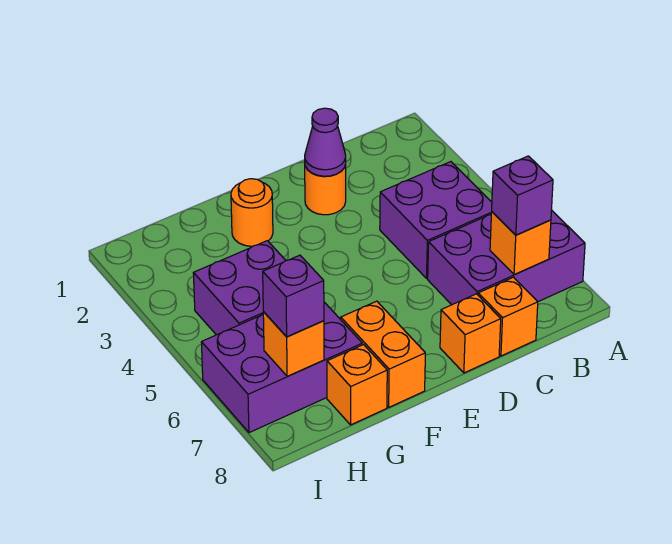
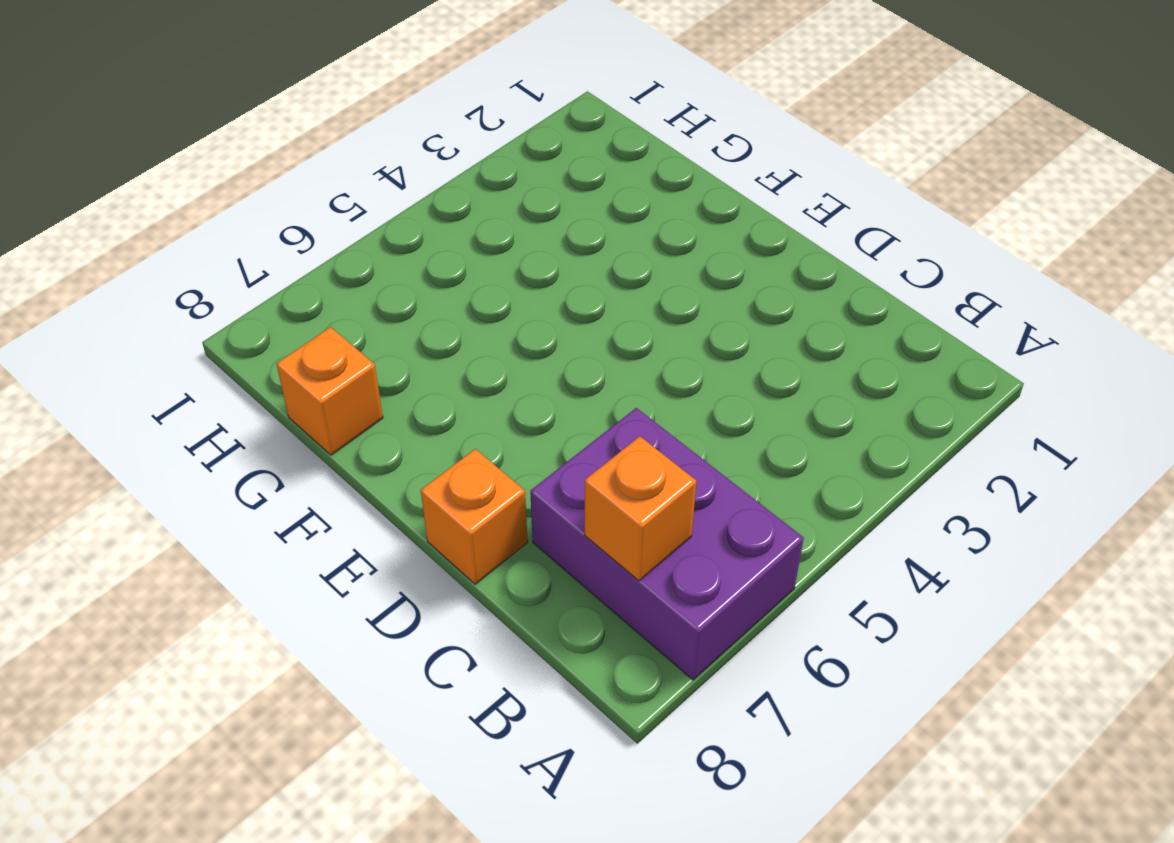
none -> purple 2x2 brick [380,162,492,278]
none -> orange 1x1 brick [478,277,538,356]
none -> orange 1x1 round brick [305,165,346,215]

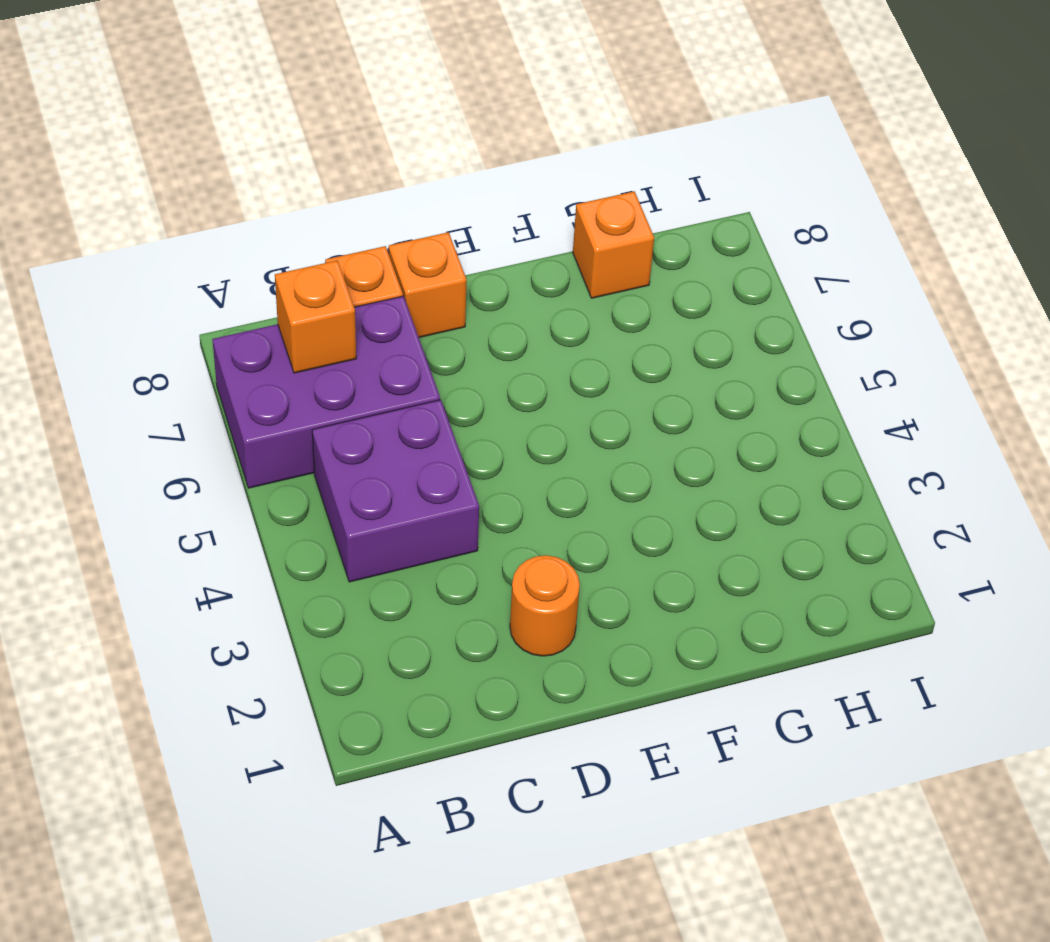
none -> orange 1x1 round brick [231,179,273,246]
none -> orange 1x2 brick [341,301,425,407]
none -> purple 2x2 brick [193,241,286,335]

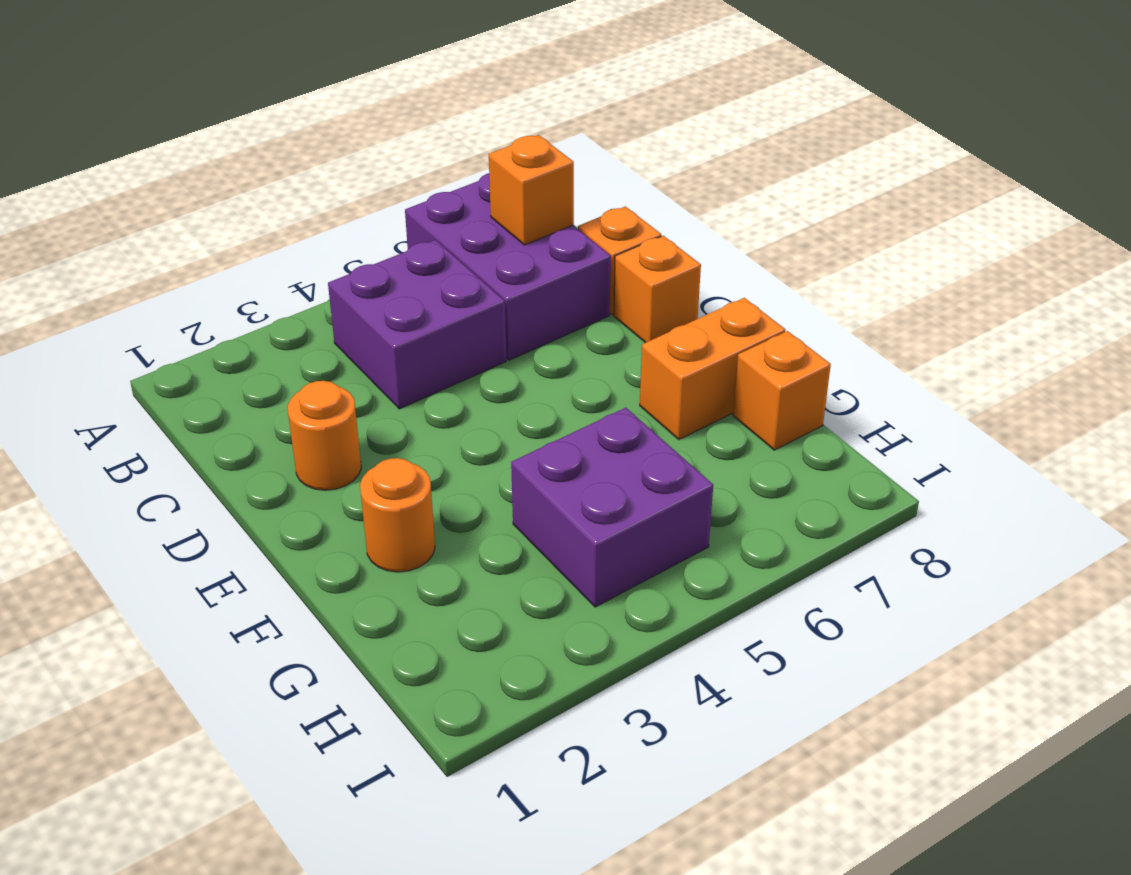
none -> purple 2x3 brick [201,302,362,433]
none -> purple 1x1 cone [305,108,346,176]
none -> orange 1x1 brick [263,312,324,376]

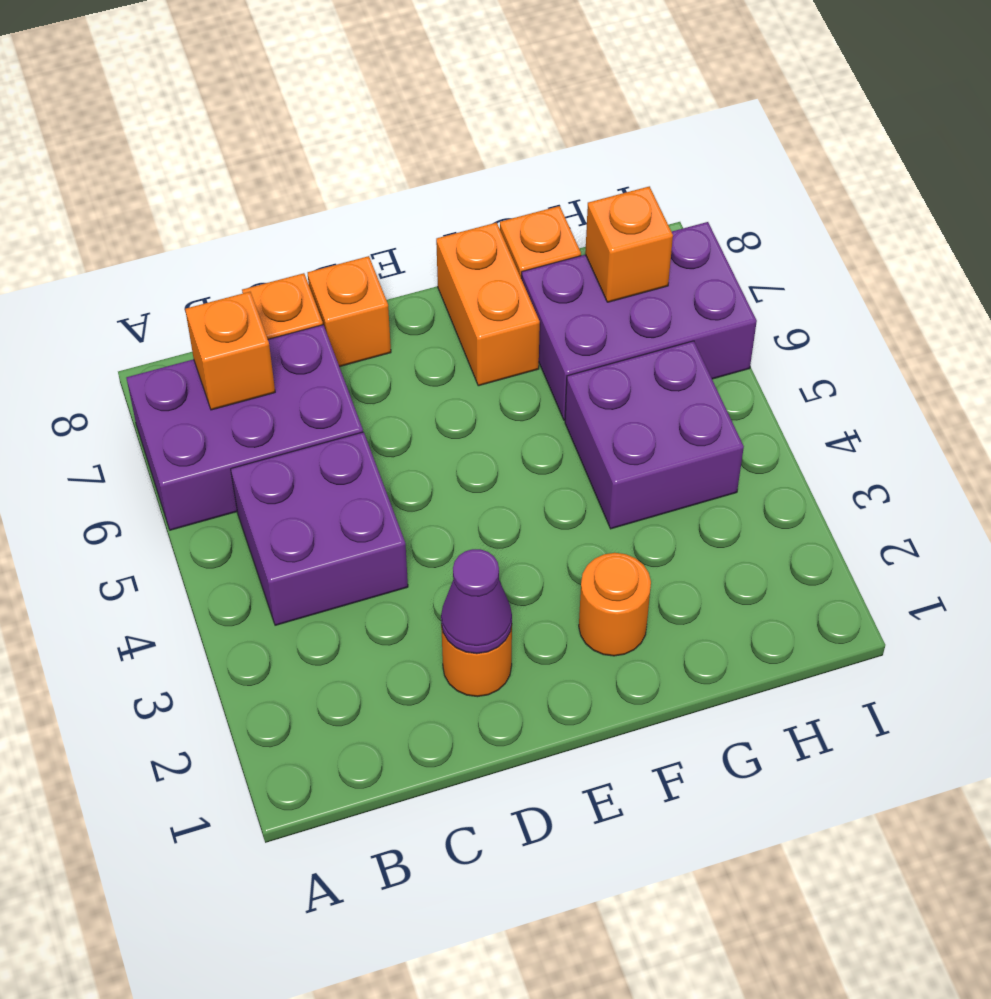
none -> purple 1x1 brick [492,156,553,235]
none -> purple 1x1 brick [263,255,324,337]

